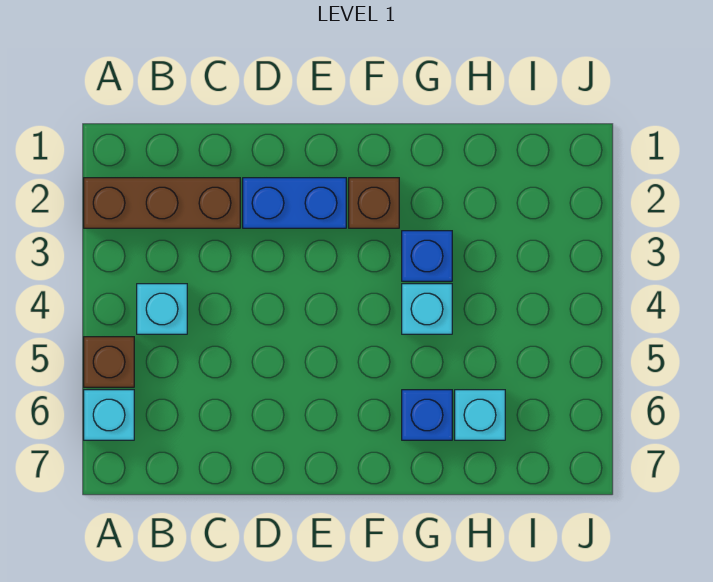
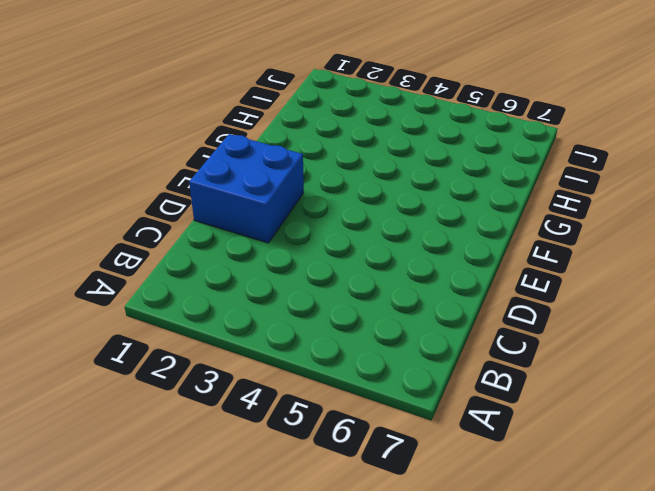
blue 2x2 brick [189,134,304,243] -> blue 1x2 brick [243,178,346,228]
none -> brown 1x3 brick [84,178,240,228]
none -> brown 1x1 brick [84,337,134,387]

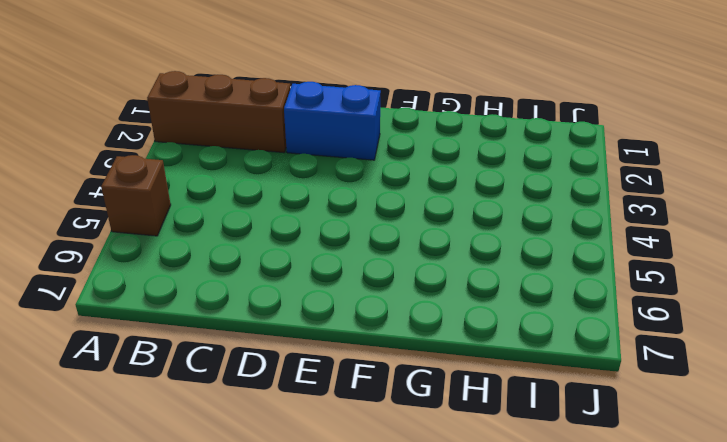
none -> cyan 1x1 brick [84,390,134,440]
none -> cyan 1x1 brick [137,284,187,334]

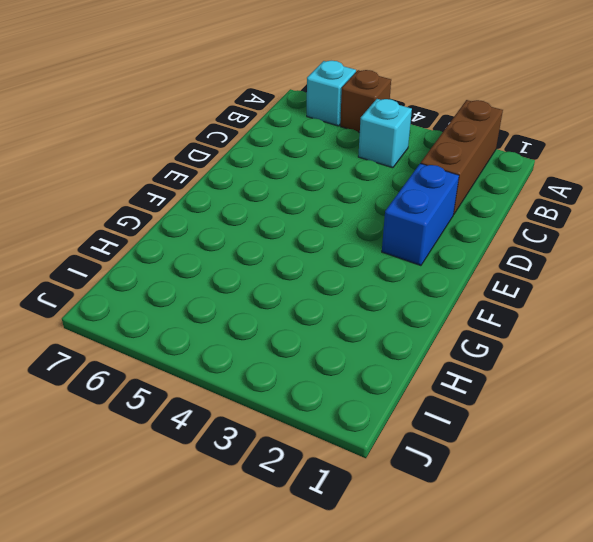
none -> brown 1x1 brick [349,178,399,228]
none -> blue 1x1 brick [402,231,452,281]

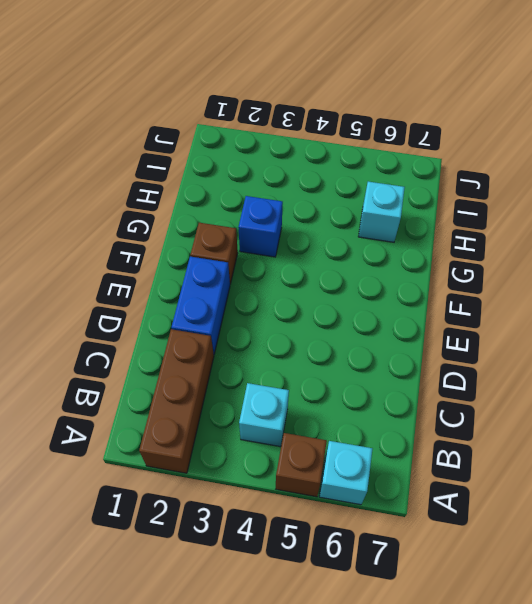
none -> cyan 1x1 brick [402,284,452,334]
none -> blue 1x1 brick [402,390,452,440]

